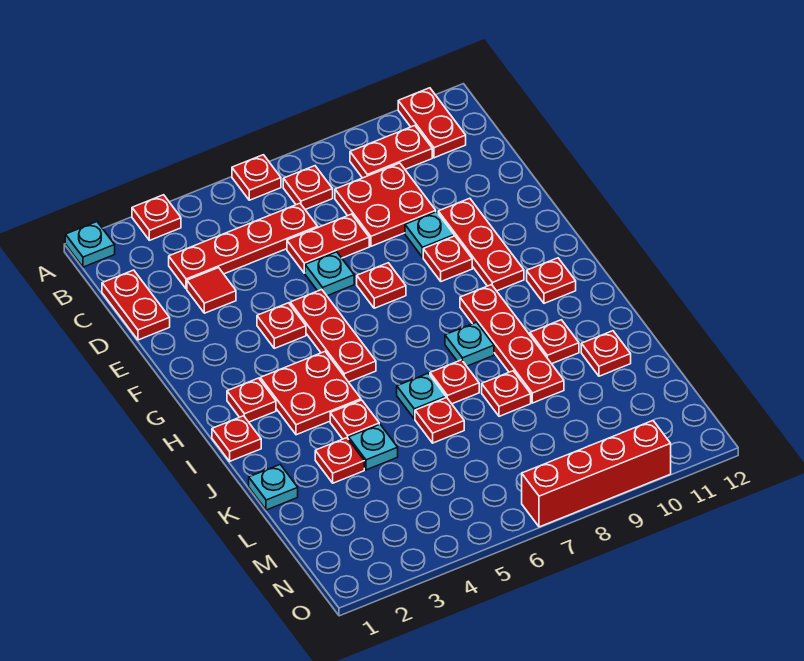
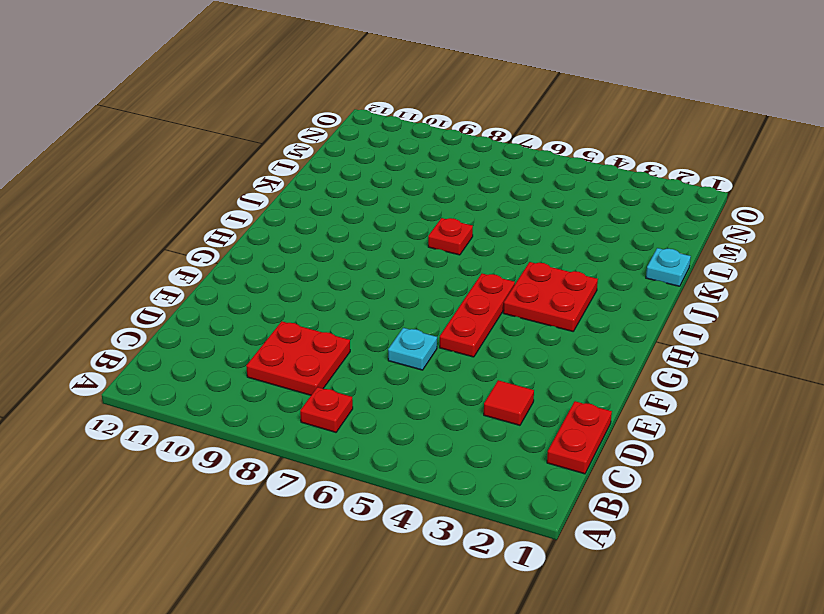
none -> cyan 1x1 plate [65,222,115,267]
none -> red 1x1 plate [132,195,181,240]
none -> red 1x1 plate [232,155,281,200]
none -> red 1x2 plate [398,88,466,158]

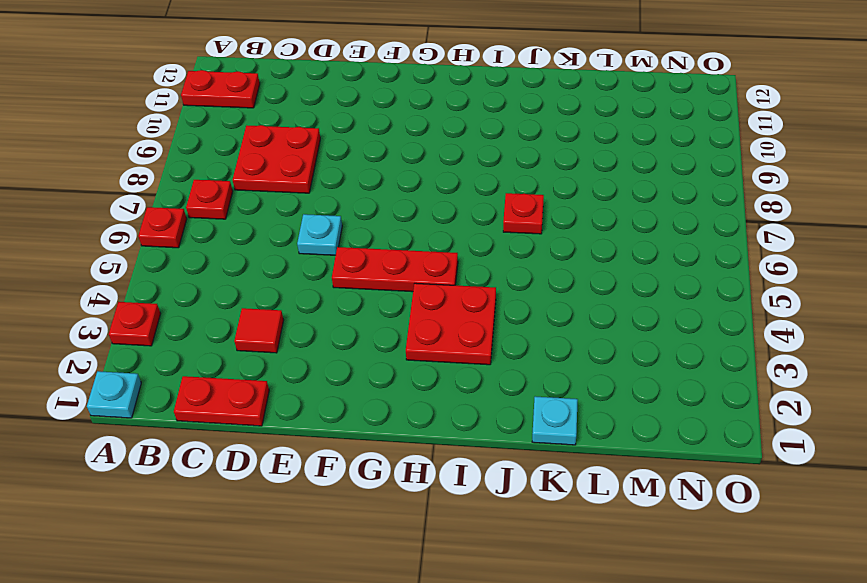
none -> red 1x2 plate [350,126,432,178]
none -> red 1x4 plate [169,203,318,289]
none -> red 1x2 plate [287,214,369,273]
none -> cyan 1x1 plate [405,212,454,257]

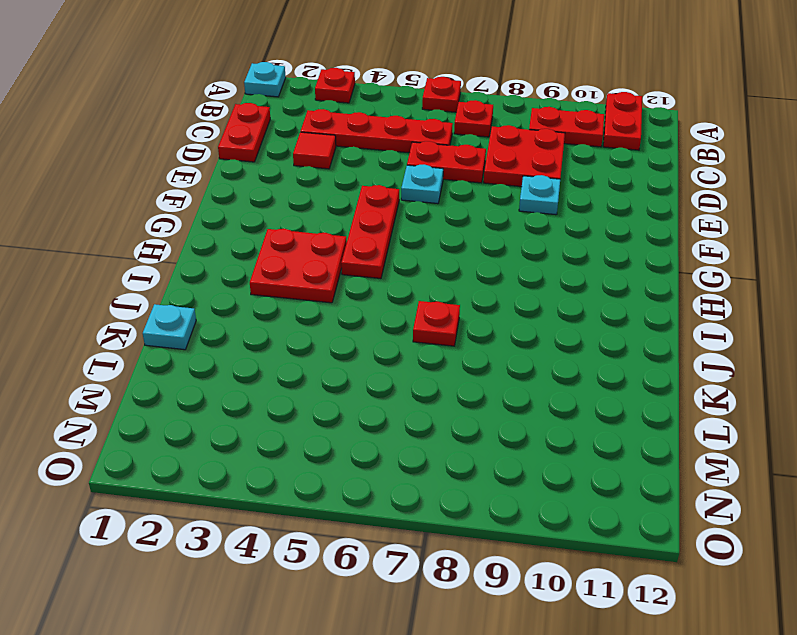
none -> red 1x3 plate [438,198,524,291]
none -> red 1x1 plate [257,303,306,348]
none -> red 1x1 plate [357,263,406,308]
none -> red 1x1 plate [423,236,472,281]

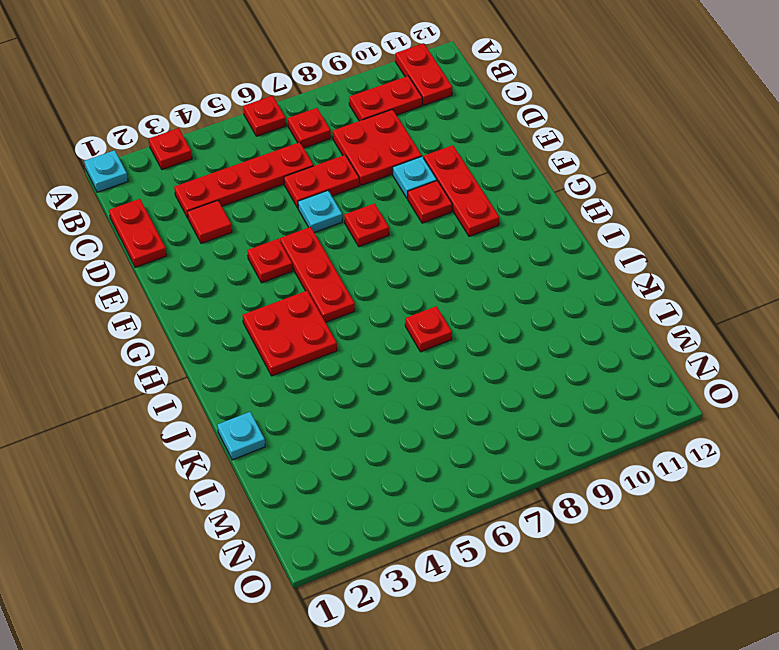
none -> red 1x1 plate [227,378,276,422]
none -> red 1x4 plate [460,285,564,403]
none -> red 1x1 plate [527,258,576,303]
none -> red 1x1 plate [212,416,261,461]

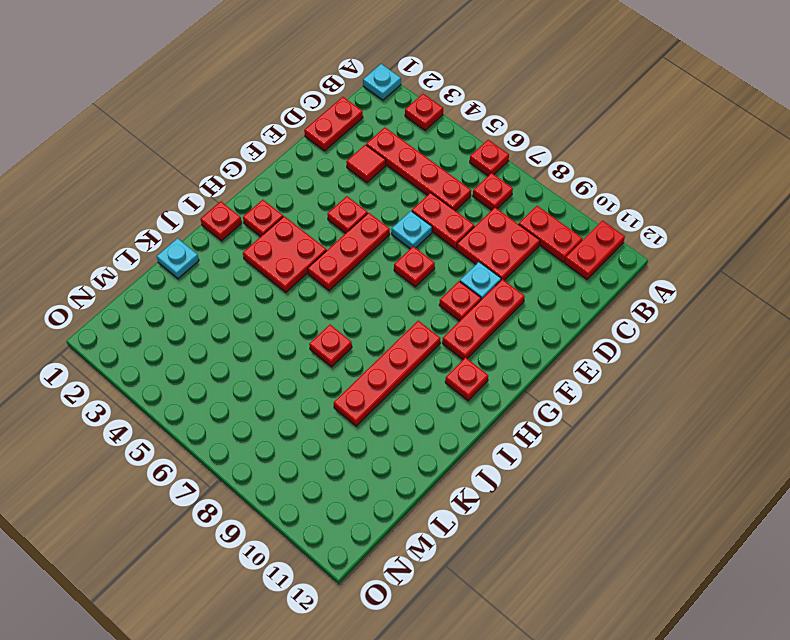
none -> cyan 1x1 plate [445,322,494,366]
none -> red 1x1 plate [330,400,379,439]
none -> cyan 1x1 plate [397,373,446,419]
none -> red 1x1 plate [530,320,579,364]

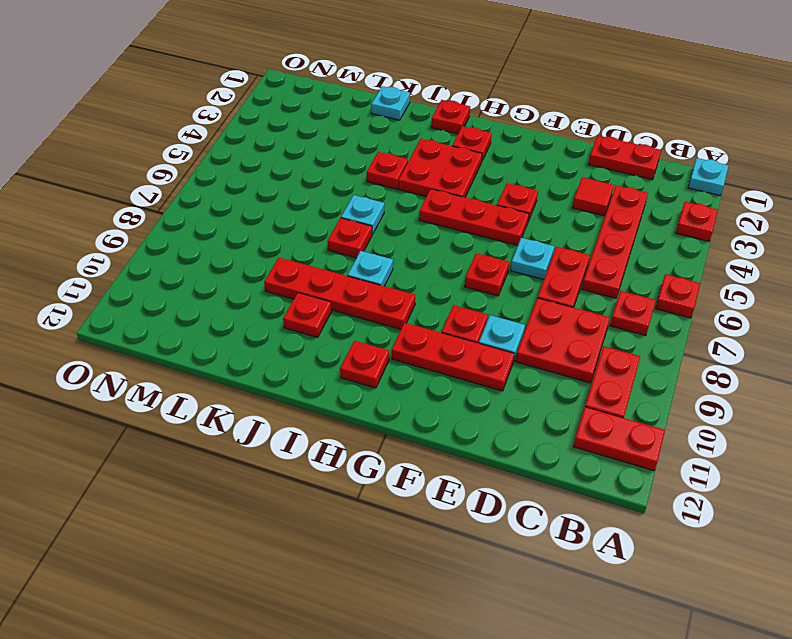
none -> red 1x1 plate [315,438,364,483]
none -> cyan 1x1 plate [349,424,398,470]
none -> red 1x1 plate [415,398,464,443]
none -> red 1x1 plate [482,371,531,416]

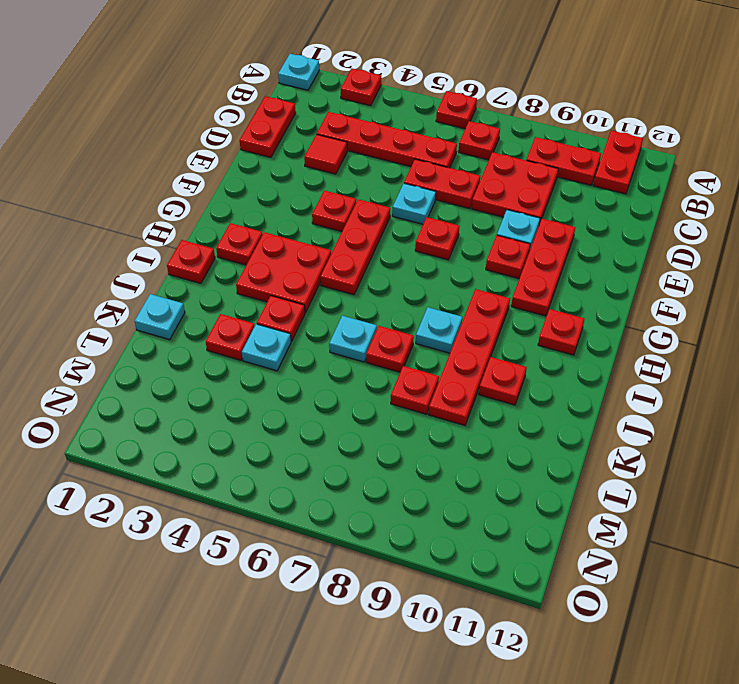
none -> red 1x1 plate [415,398,464,443]
none -> red 1x1 plate [581,331,631,376]
none -> red 1x4 brick [522,421,671,527]

